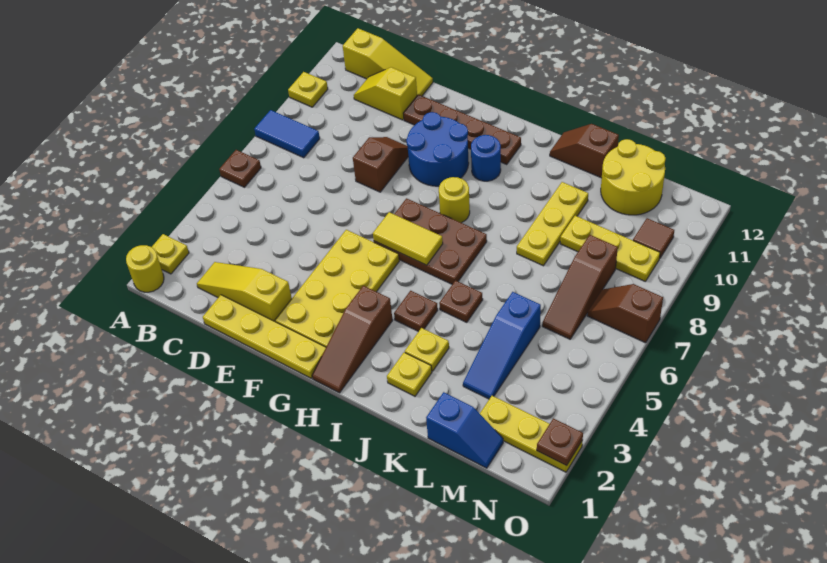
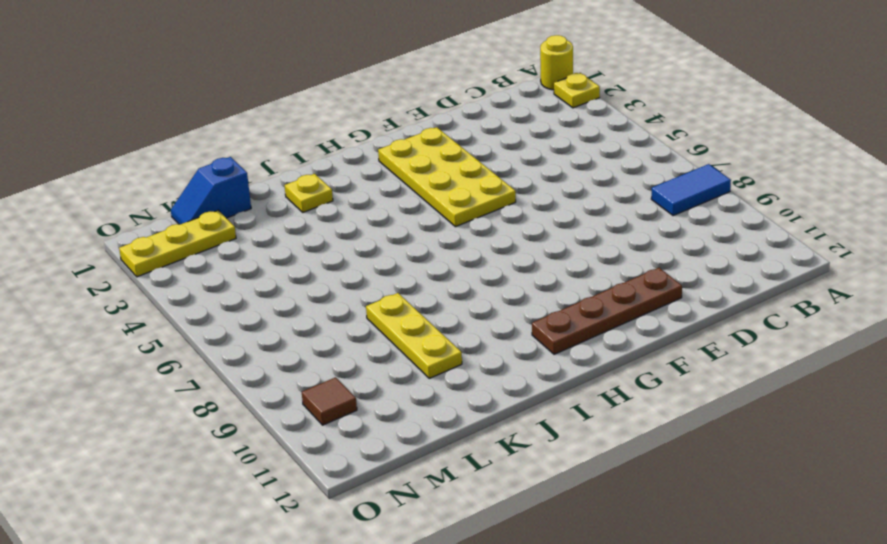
none -> brown 1x1 plate [219,150,261,187]
none -> yellow 1x1 plate [288,72,328,107]
none -> yellow 1x3 slope [343,28,433,96]
none -> yellow 1x3 slope [197,262,292,321]

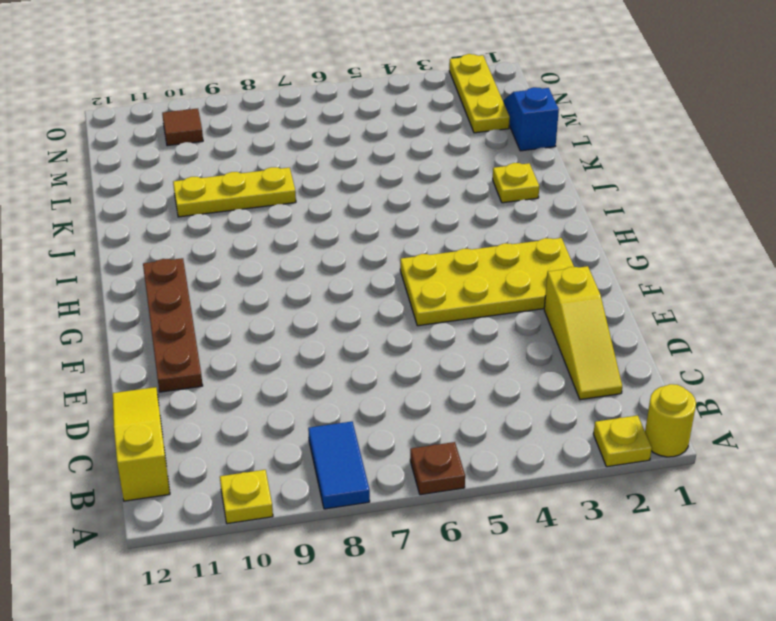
none -> yellow 1x2 slope [354,67,417,120]
none -> yellow 1x4 plate [203,295,326,378]
none -> brown 1x2 slope [353,137,408,192]
none -> blue 2x2 round brick [406,112,469,186]

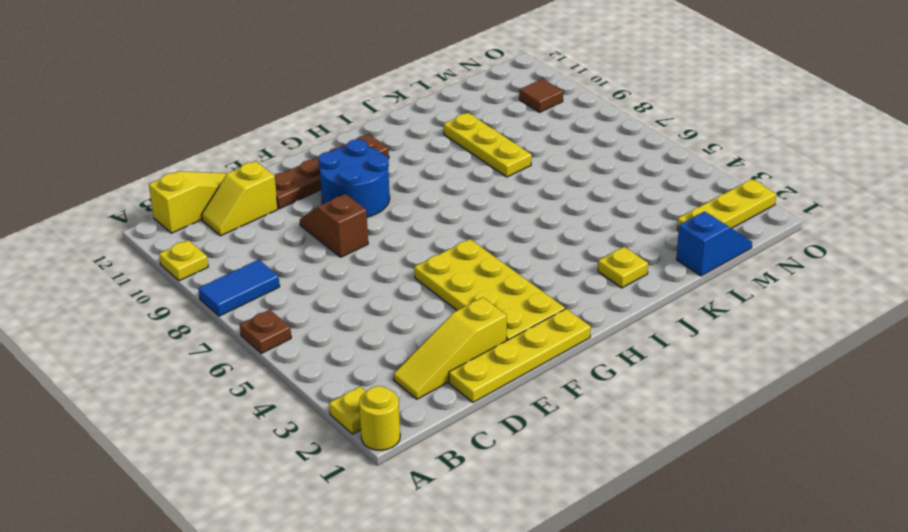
none -> brown 2x3 plate [374,198,487,284]
none -> brown 1x3 slope [312,286,393,393]
none -> yellow 1x1 round brick [439,177,470,223]
none -> blue 1x1 round brick [471,135,501,181]

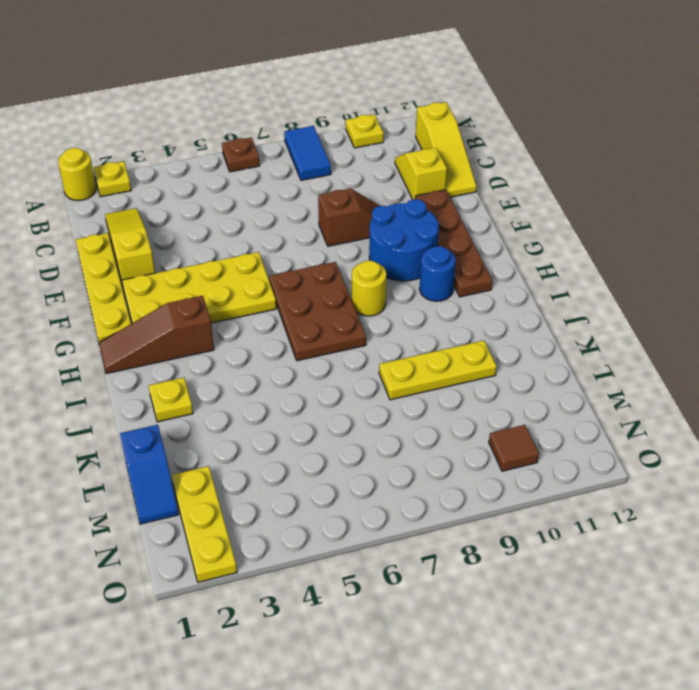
none -> brown 1x1 plate [394,291,438,332]
none -> yellow 1x1 plate [405,328,449,371]
none -> brown 1x1 plate [439,281,483,322]
none -> brown 1x2 slope [550,124,619,178]

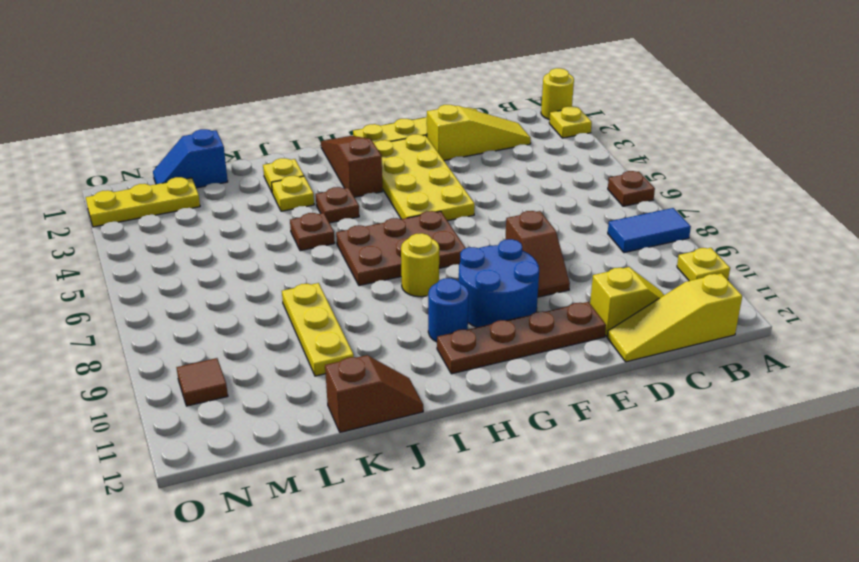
none -> blue 1x3 slope [463,292,541,399]
none -> yellow 1x3 plate [560,216,660,281]
none -> yellow 2x2 round brick [601,139,666,215]
none -> brown 1x3 slope [542,235,618,339]

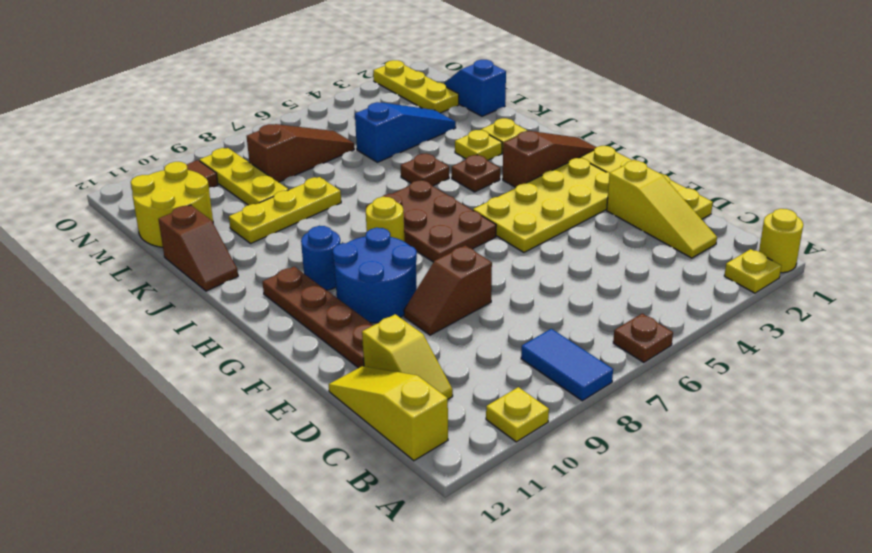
none -> brown 1x2 slope [587,284,663,343]
none -> yellow 1x2 tile [373,212,443,265]
none -> brown 1x1 plate [537,418,583,466]

